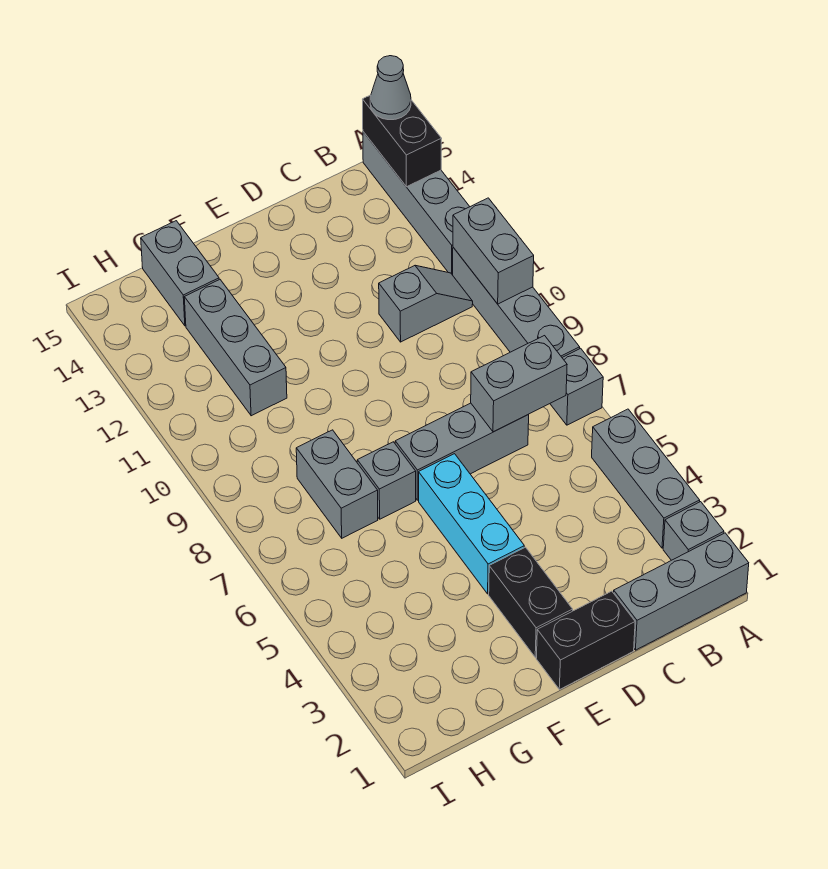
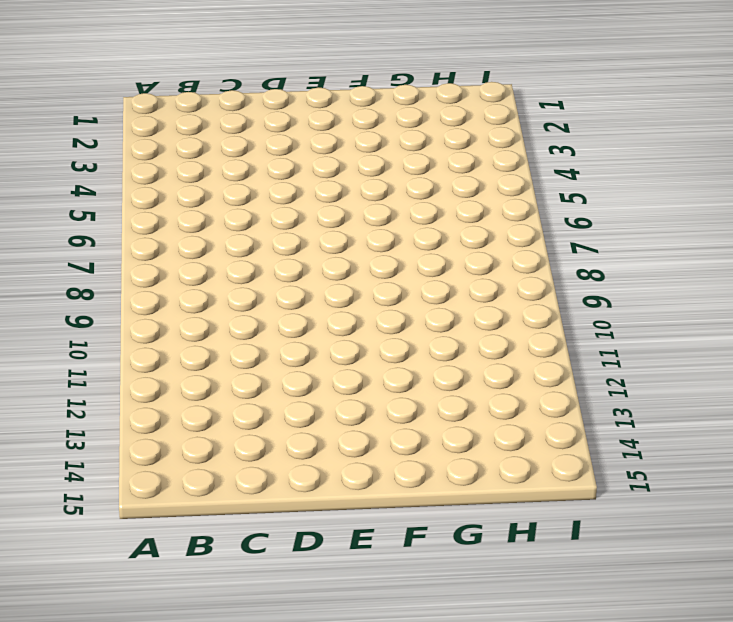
none -> grey 1x3 brick [614,533,749,650]
none -> grey 1x1 brick [663,502,724,560]
none -> grey 1x3 brick [592,409,700,548]

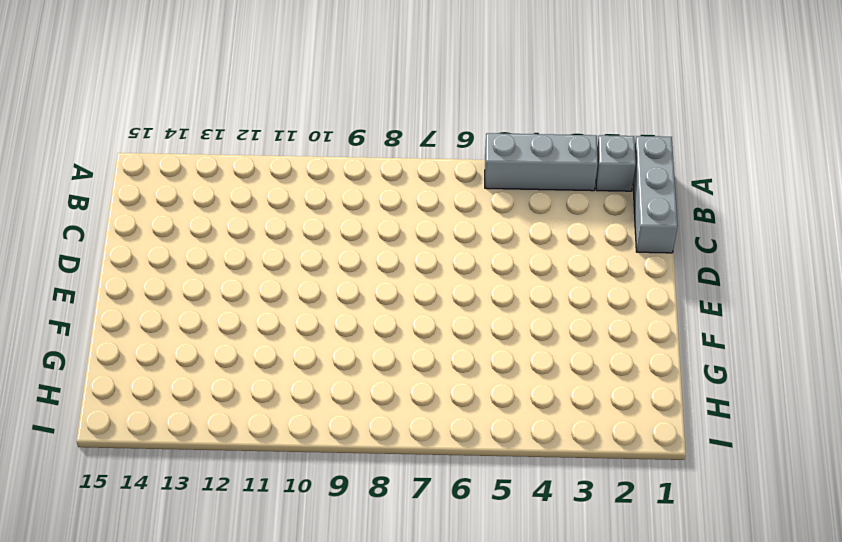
none -> grey 1x1 brick [550,348,603,425]
none -> grey 1x4 brick [453,247,580,357]
none -> grey 1x4 brick [363,132,470,275]

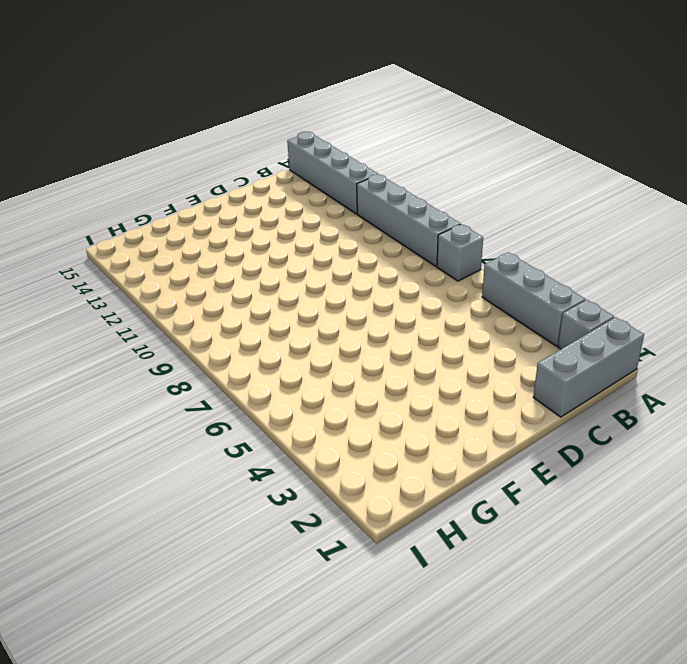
none -> grey 1x2 slope [379,265,473,342]
none -> grey 1x3 brick [395,403,529,500]
none -> black 1x2 brick [536,591,635,690]

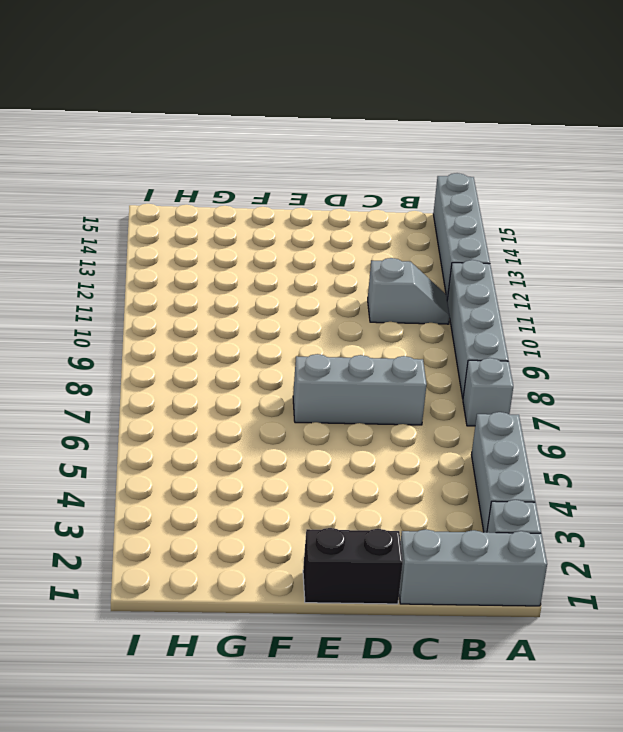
none -> black 1x2 brick [489,547,573,657]
none -> cyan 1x3 brick [419,454,524,594]
none -> grey 1x1 brick [357,442,416,519]

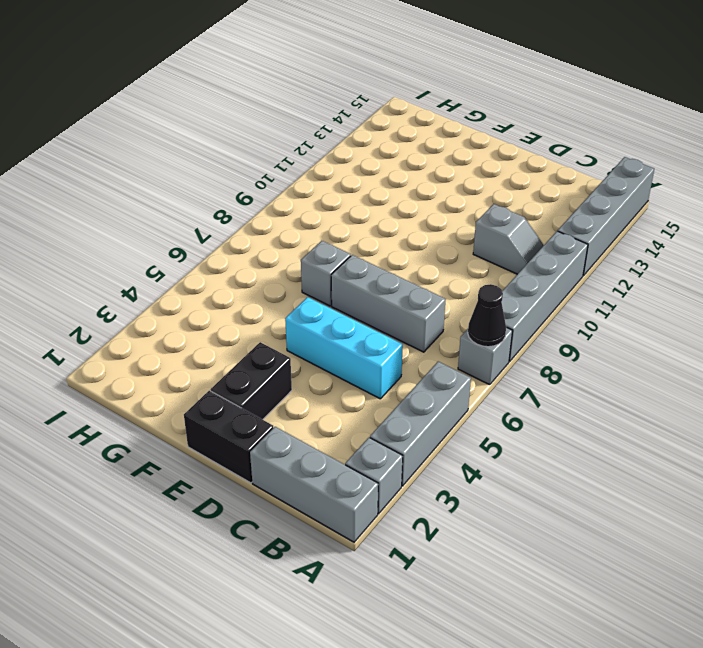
black 1x1 cone [468,284,506,347] -> none
cyan 1x3 brick [285,297,403,399] -> cyan 1x3 brick turned to [419,454,524,594]
none -> grey 1x2 brick [296,430,378,538]
none -> grey 1x3 brick [184,279,287,416]
none -> grey 1x2 brick [141,221,219,326]

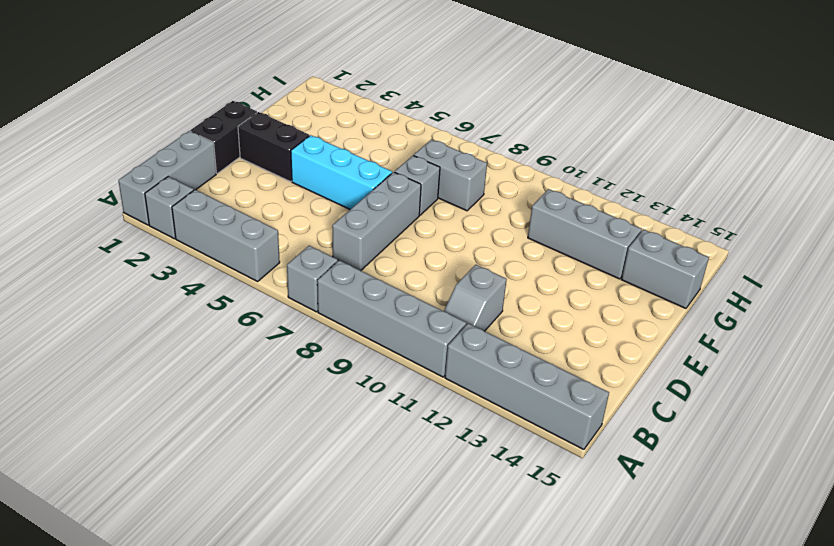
none -> grey 1x2 brick [453,198,534,304]
none -> black 1x2 brick [363,95,442,187]
none -> grey 1x2 brick [471,336,567,432]

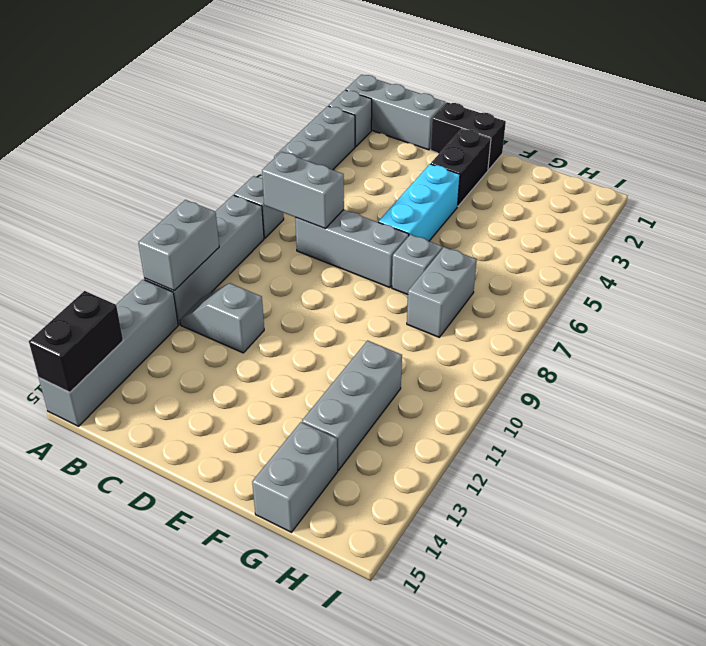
none -> grey 1x1 cone [370,56,411,120]

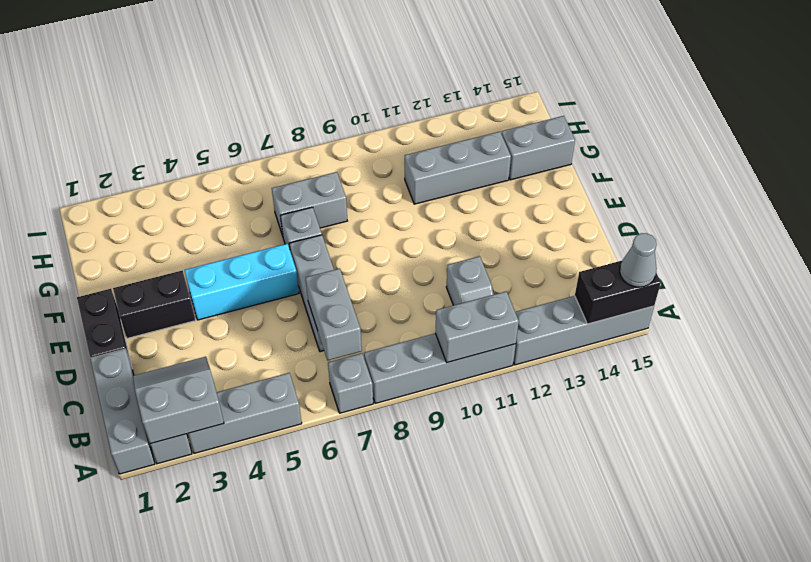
grey 2x2 slope [133,357,224,444] -> none

